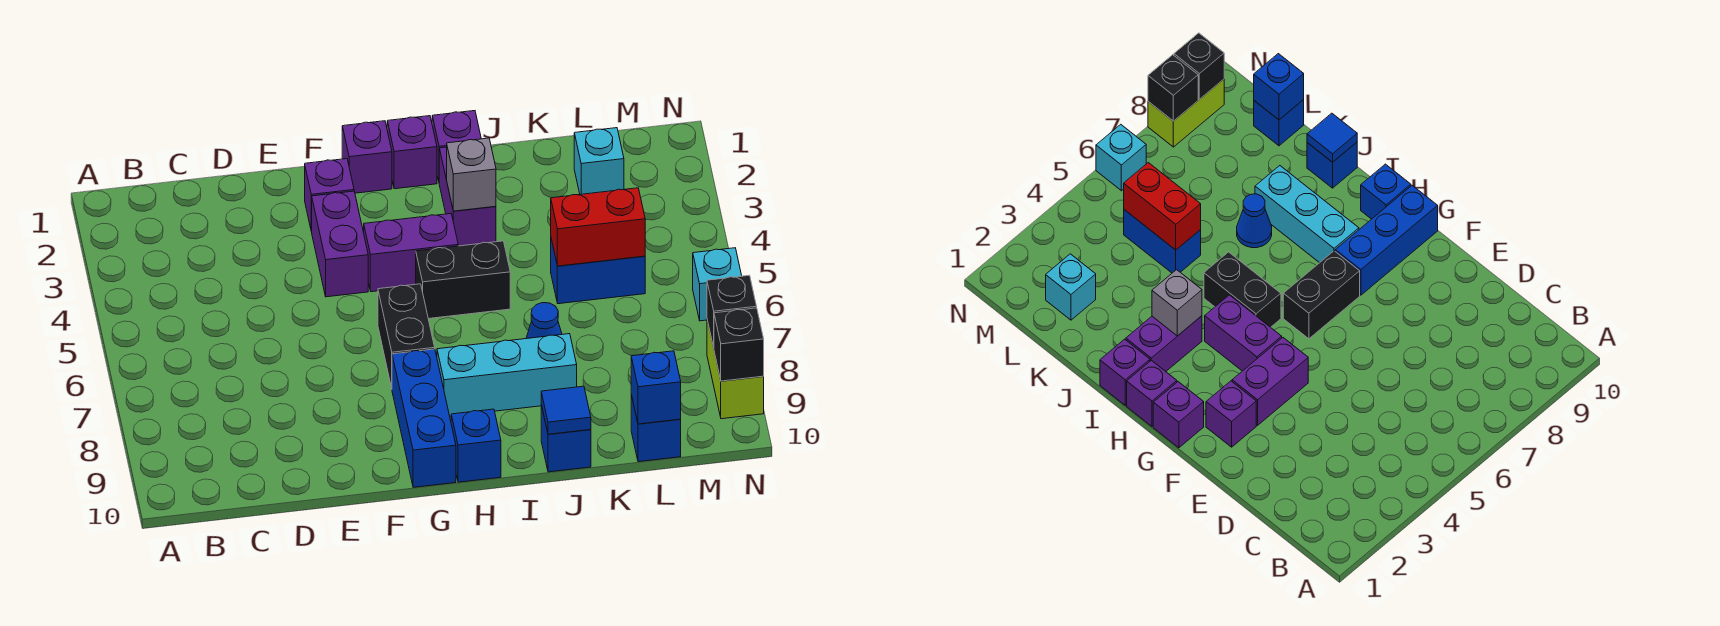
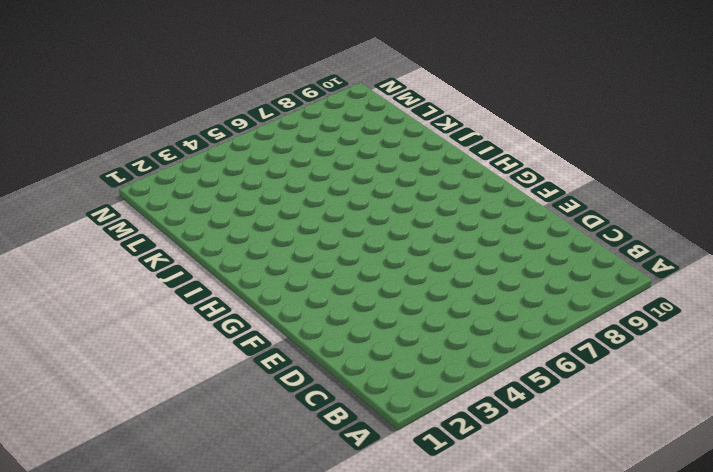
none -> purple 1x1 brick [305,159,354,231]
none -> purple 1x2 brick [312,191,368,297]
none -> purple 1x1 brick [342,121,392,193]

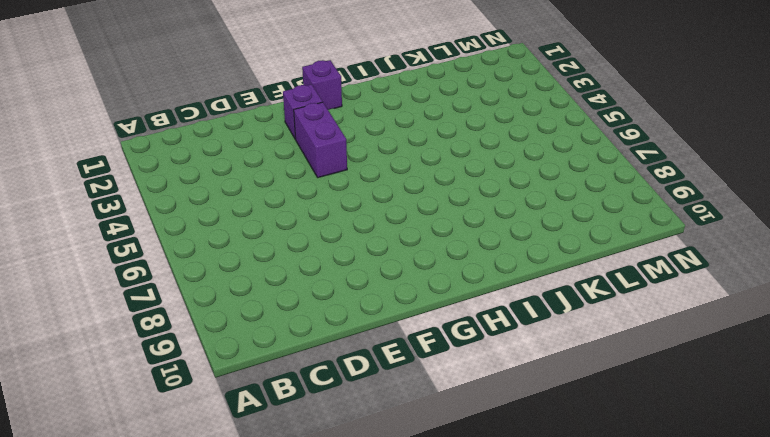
none -> purple 1x2 brick [364,214,458,292]
none -> black 1x2 brick [378,284,435,388]
none -> blue 1x3 brick [392,349,456,487]

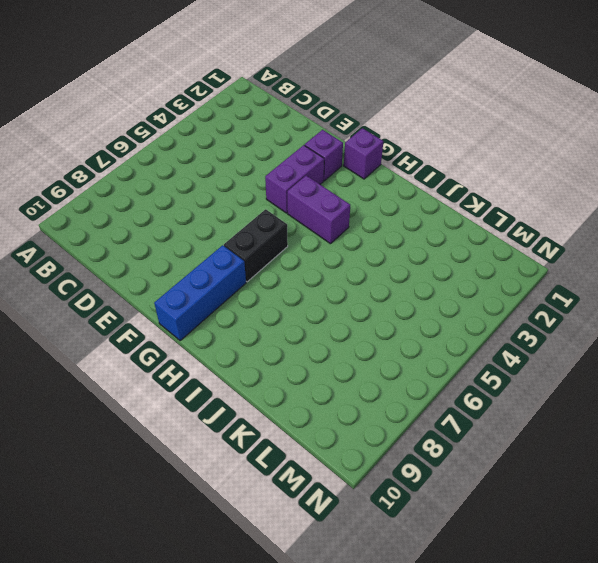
none -> purple 1x1 brick [387,116,437,189]
none -> black 1x2 brick [416,241,510,319]
none -> cyan 1x3 brick [437,334,577,416]

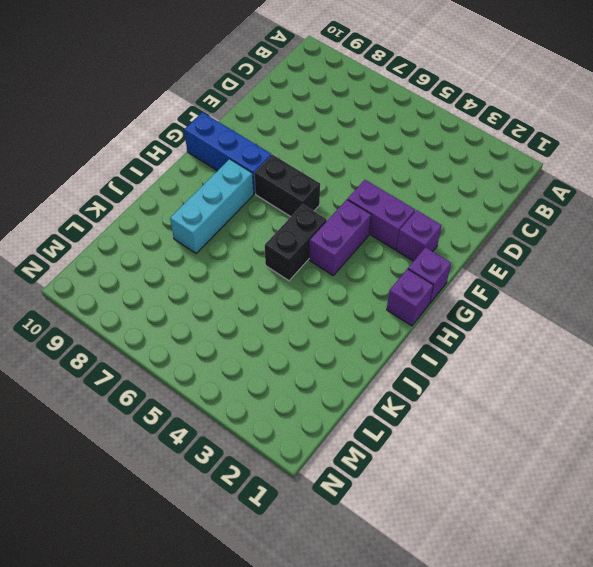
none -> blue 1x1 brick [451,409,501,482]
none -> purple 1x1 brick [432,111,481,181]
none -> purple 1x2 brick [439,147,496,246]

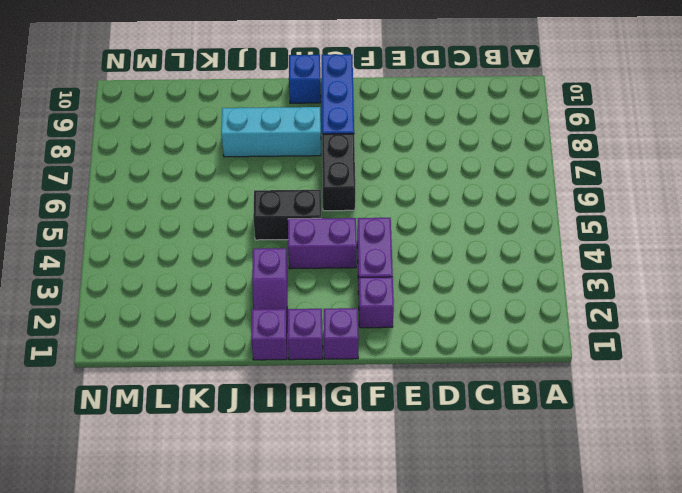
purple 1x2 slope [252,248,287,318] -> purple 1x2 brick [439,147,496,246]
none -> blue 1x1 cone [526,303,562,339]
none -> blue 1x1 brick [541,405,591,472]
none -> blue 1x2 brick [551,239,645,304]

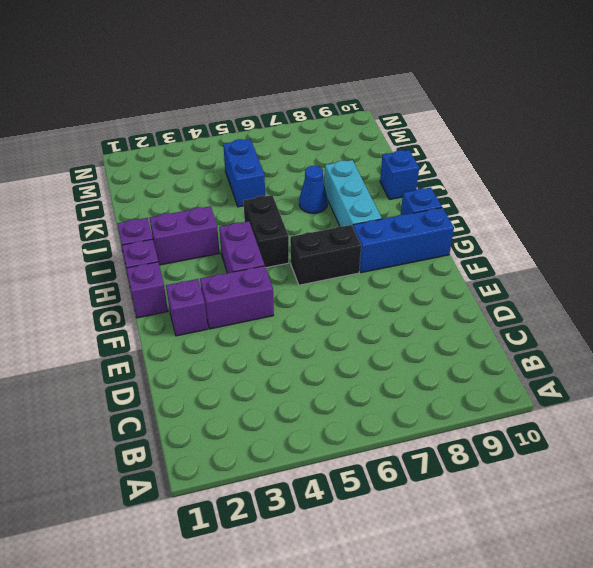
none -> cyan 1x1 brick [574,128,624,194]
none -> blue 1x1 brick [631,395,681,462]
none -> cyan 1x1 brick [693,248,742,321]

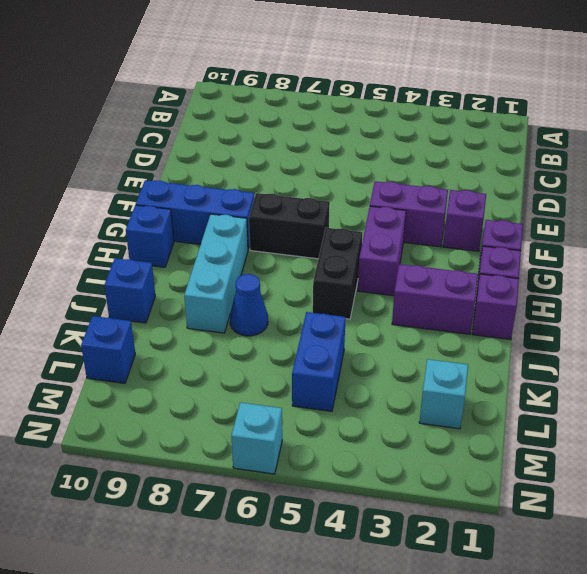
none -> lime 1x2 brick [707,320,764,419]
none -> grey 1x1 brick [447,138,496,211]
none -> blue 1x1 tile [541,386,591,434]

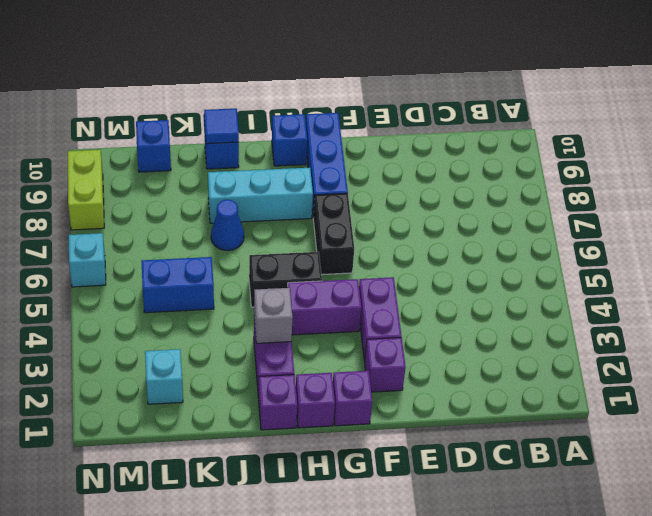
none -> red 1x2 brick [551,188,645,266]
none -> blue 1x1 brick [631,351,681,424]
none -> black 1x1 brick [707,275,757,348]

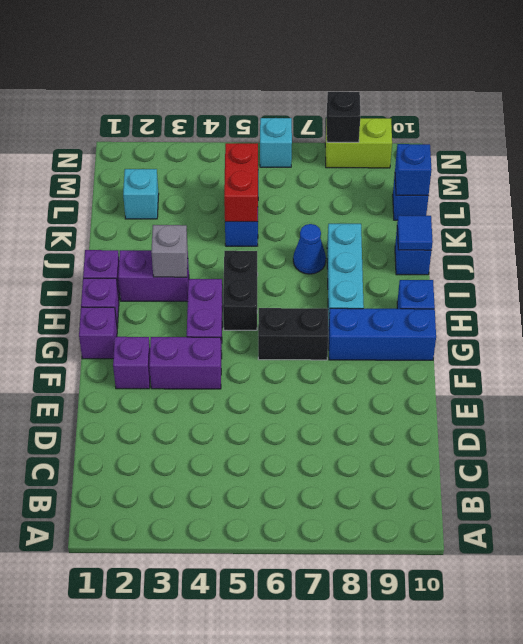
none -> black 1x1 brick [714,308,764,381]

